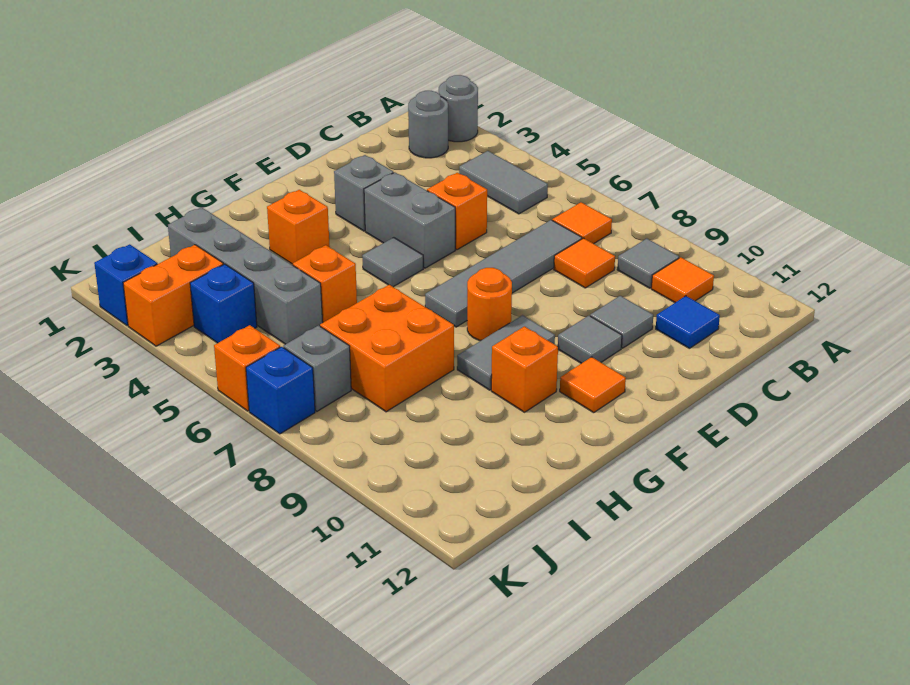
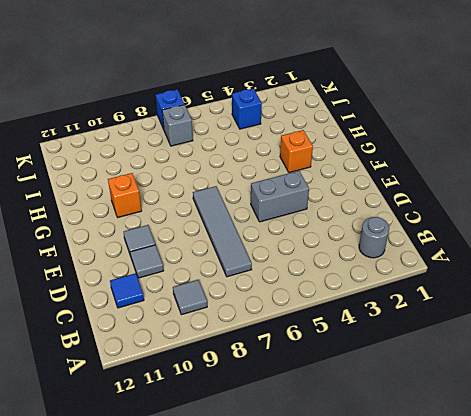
none -> grey 1x1 round brick [439,75,478,142]
none -> grey 1x2 tile [459,151,548,214]
none -> orange 1x1 tile [552,202,612,244]

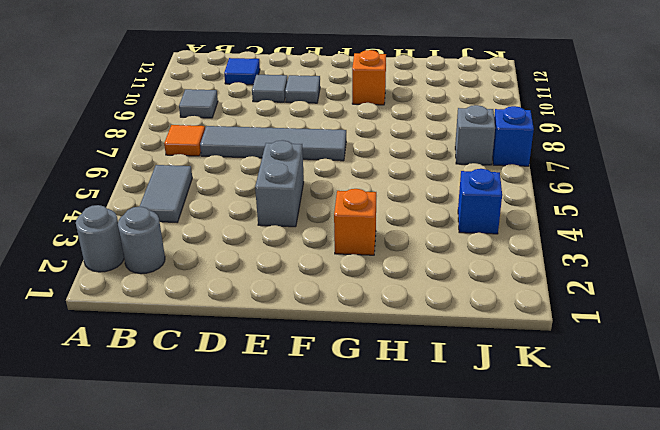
none -> orange 1x1 tile [651,257,714,303]
none -> orange 1x1 tile [554,238,615,288]
none -> orange 1x1 brick [427,173,487,250]

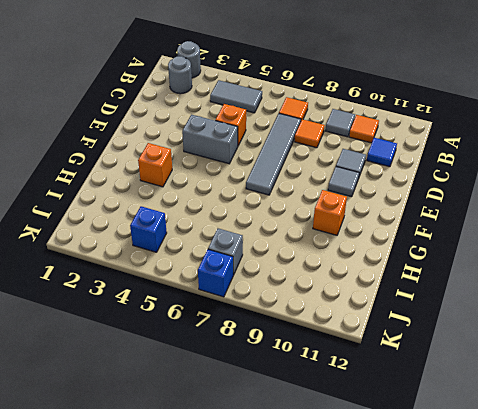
none -> grey 1x1 brick [334,155,394,231]
none -> grey 1x1 tile [362,238,423,287]
none -> orange 1x1 round brick [467,268,512,341]

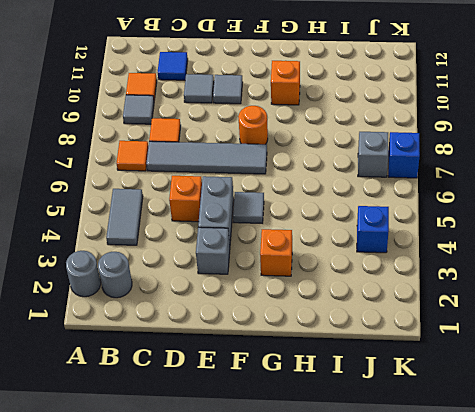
none -> grey 1x2 tile [457,315,555,390]
none -> orange 1x1 tile [560,357,626,413]
none -> orange 1x1 brick [293,245,357,322]

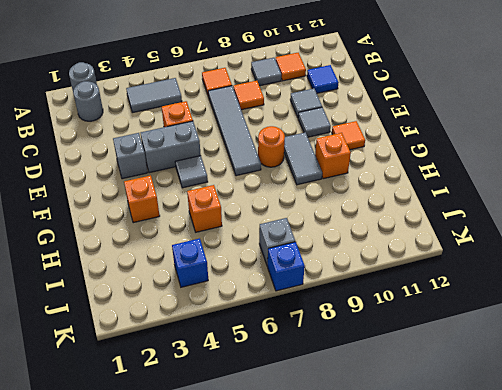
none -> orange 2x2 brick [320,285,454,412]
none -> grey 1x4 brick [168,207,323,344]
none -> orange 1x2 brick [123,245,223,346]

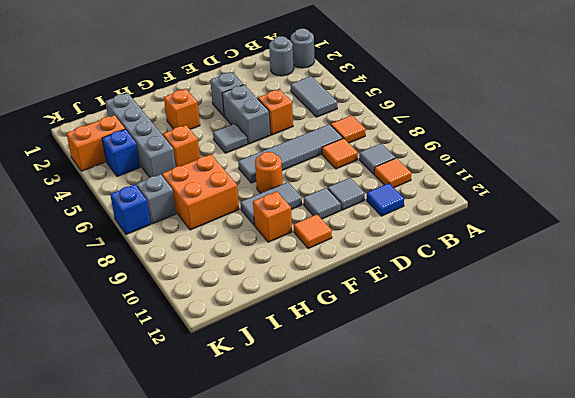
none -> blue 1x1 brick [94,244,157,326]
none -> orange 1x1 brick [214,325,280,411]

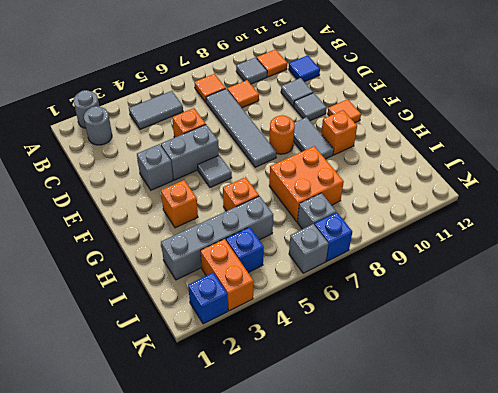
grey 1x1 brick [289,224,329,273] -> orange 1x1 brick [214,325,280,411]

